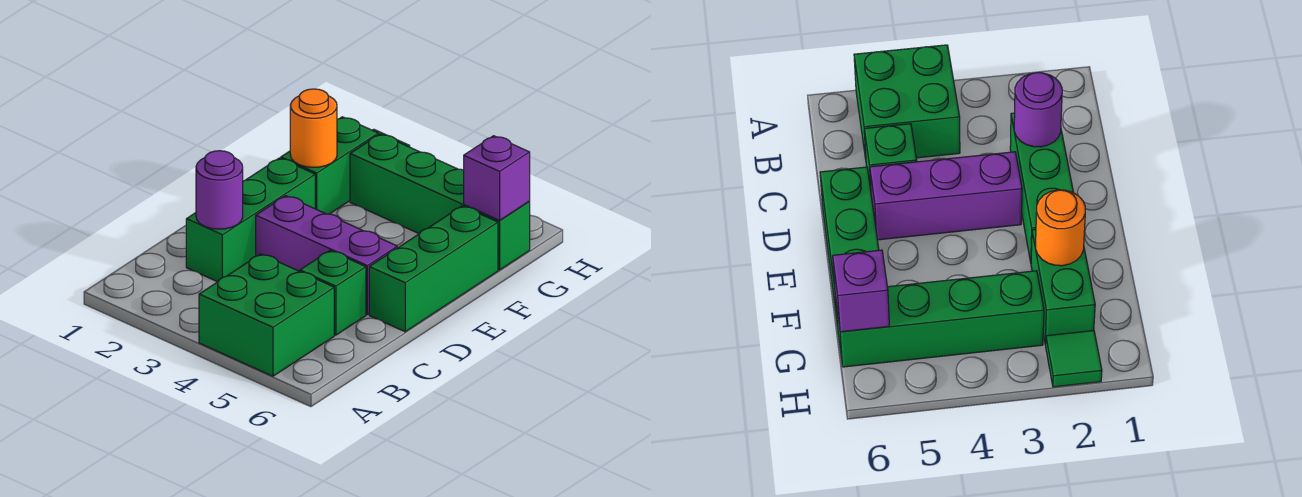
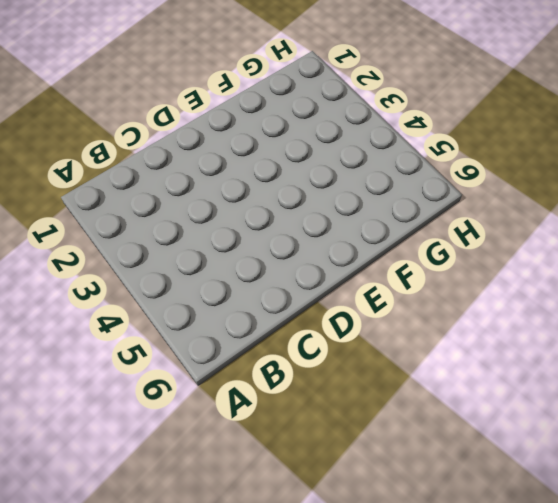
none -> green 2x2 brick [199,254,334,376]
none -> green 1x3 brick [186,158,315,282]

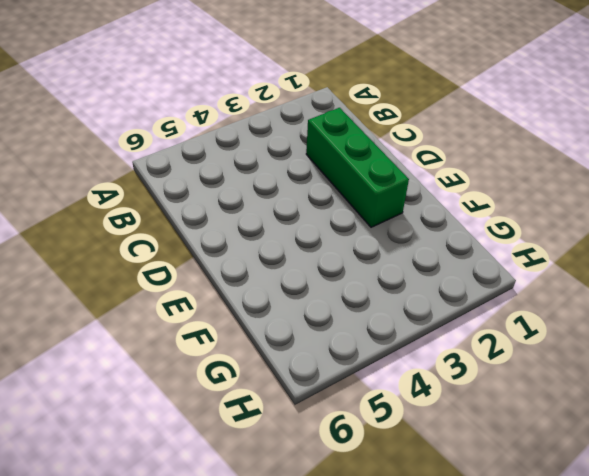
none -> green 2x2 brick [199,254,334,376]
none -> green 1x1 brick [300,251,366,335]

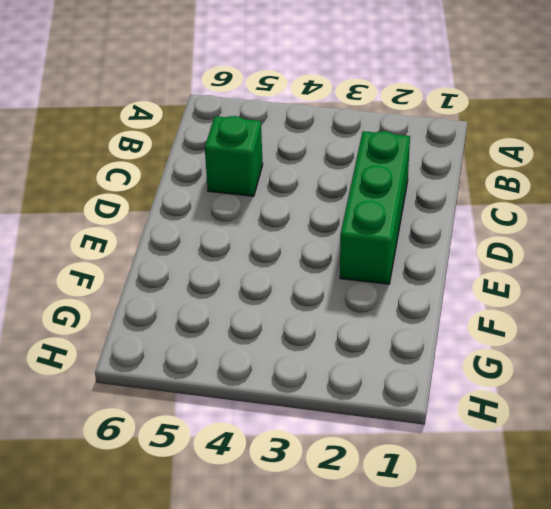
none -> green 2x2 brick [199,254,334,376]
none -> purple 1x3 brick [256,196,397,314]

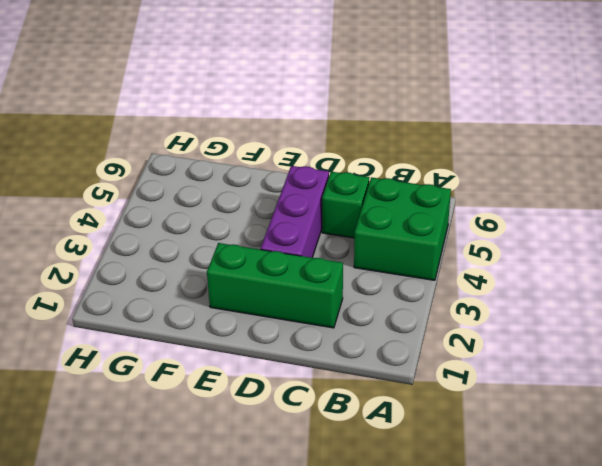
none -> green 1x3 brick [369,206,498,332]
none -> green 1x2 brick [281,117,378,214]

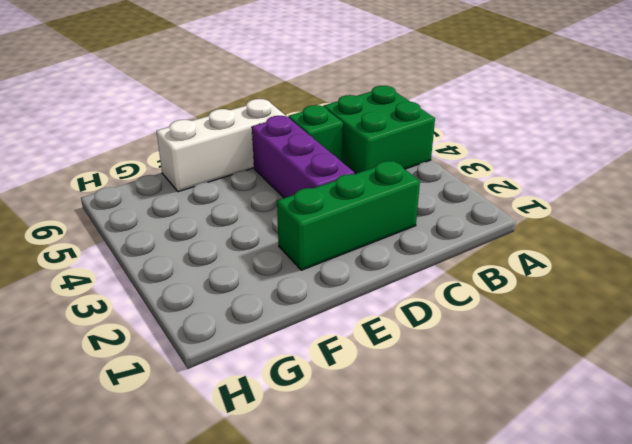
white 1x3 brick [156,99,285,192] -> green 1x3 brick [369,206,498,332]
none -> green 1x2 brick [281,117,378,214]
none -> green 1x4 brick [350,134,530,270]

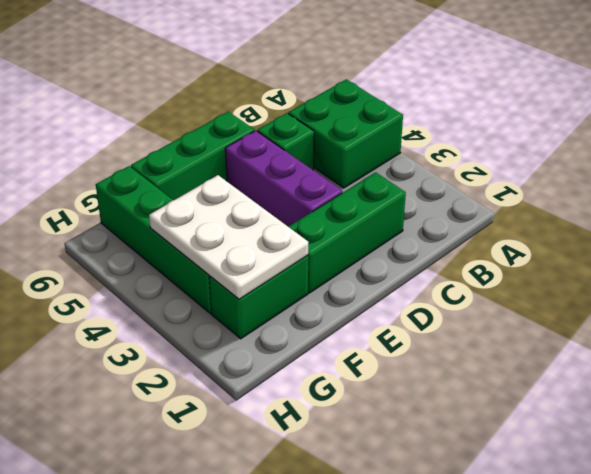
white 2x3 plate [149,175,308,299] -> orange 1x1 round brick [290,89,337,167]
none -> green 1x1 tile [1046,331,1102,387]
none -> purple 1x1 round brick [196,151,243,229]

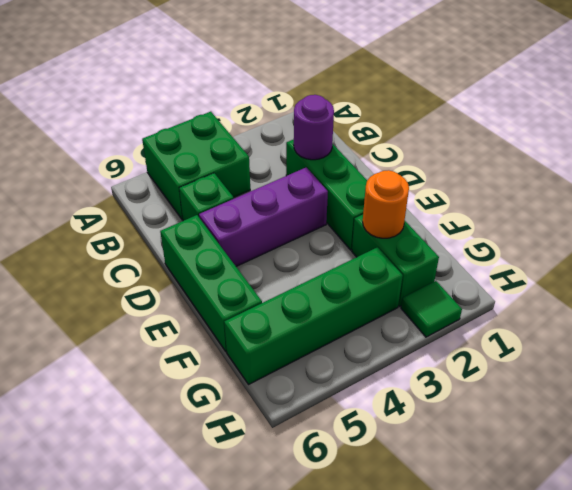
none -> purple 1x1 brick [464,136,530,220]

